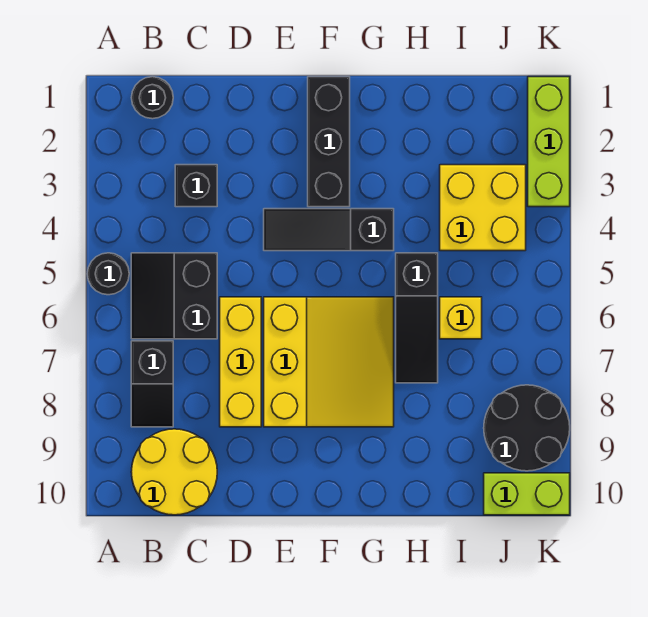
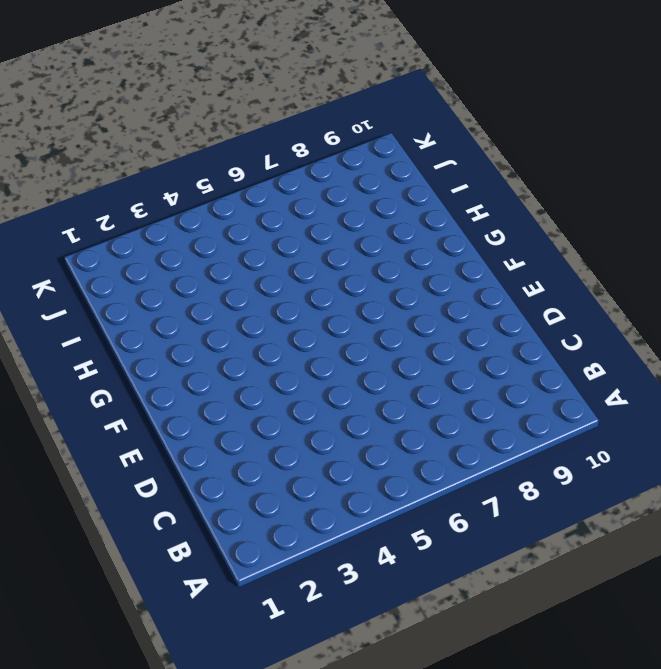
none -> black 1x1 round brick [87,253,129,295]
none -> black 1x1 round brick [131,77,173,119]
none -> black 2x2 slope [131,253,217,339]

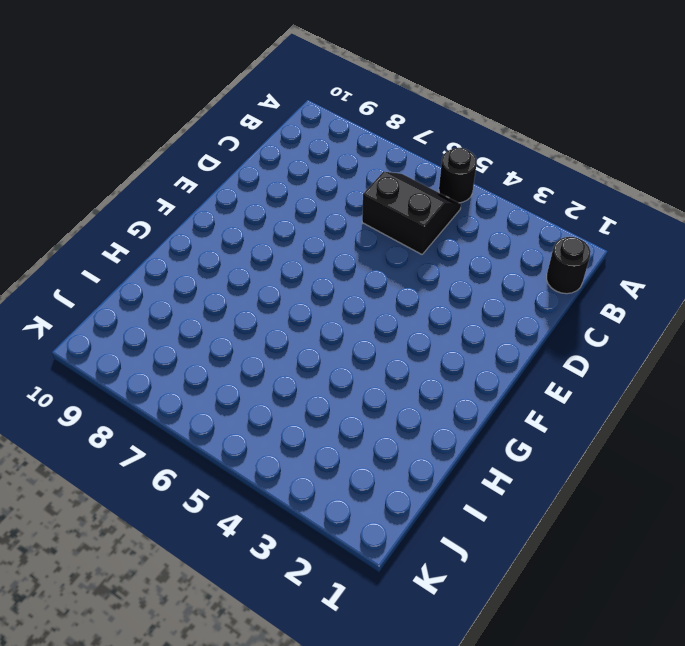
none -> black 1x2 slope [131,341,173,427]
none -> yellow 2x2 round brick [131,429,217,515]
none -> black 1x1 brick [175,165,217,207]

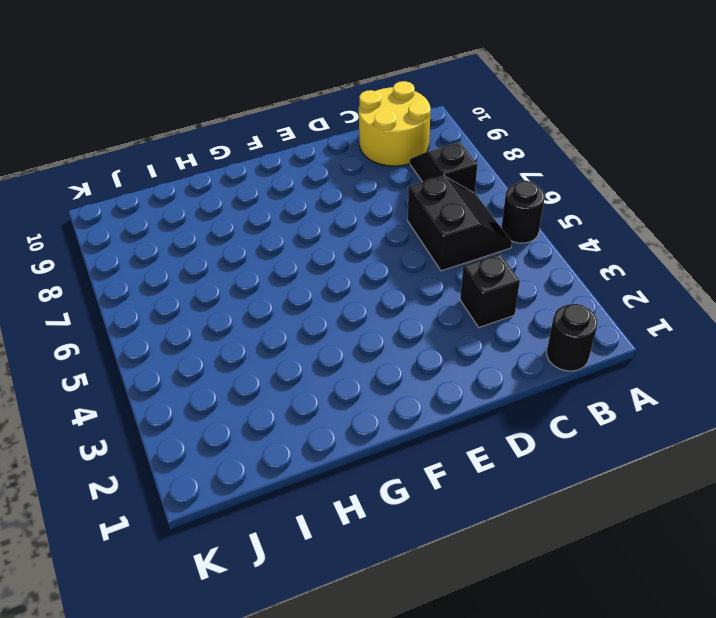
none -> yellow 1x3 brick [220,297,261,427]
none -> black 1x3 slope [264,209,394,251]
none -> yellow 3x3 slope [264,297,394,427]

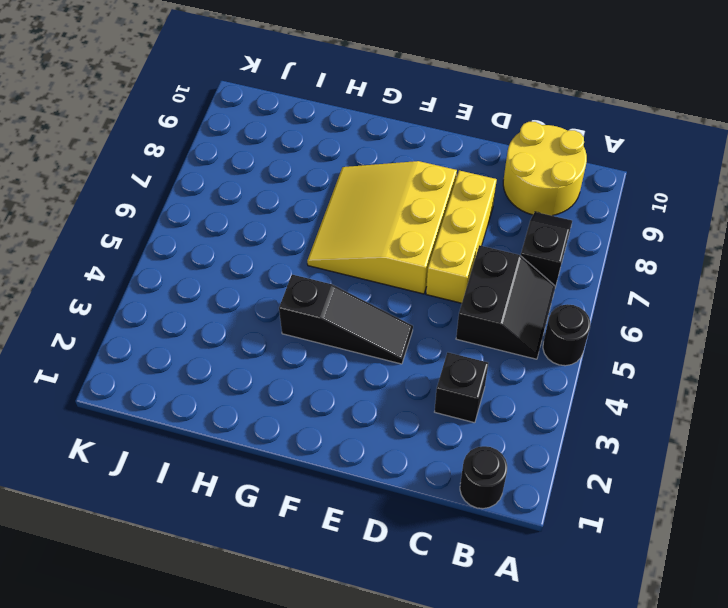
none -> black 1x3 brick [308,77,350,207]
none -> black 1x3 slope [396,253,438,383]
none -> yellow 2x2 brick [440,165,526,251]

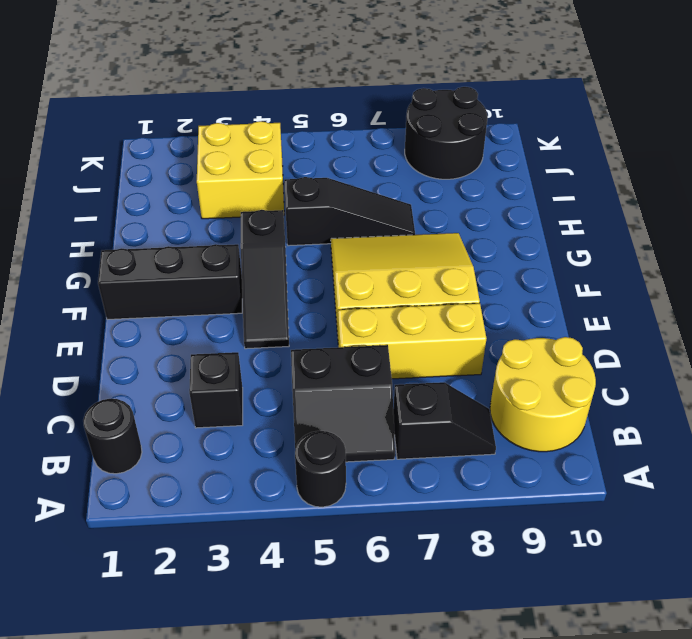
none -> yellow 1x1 brick [440,297,482,339]
none -> lime 1x2 brick [484,473,570,515]
none -> lime 1x3 brick [528,77,570,207]

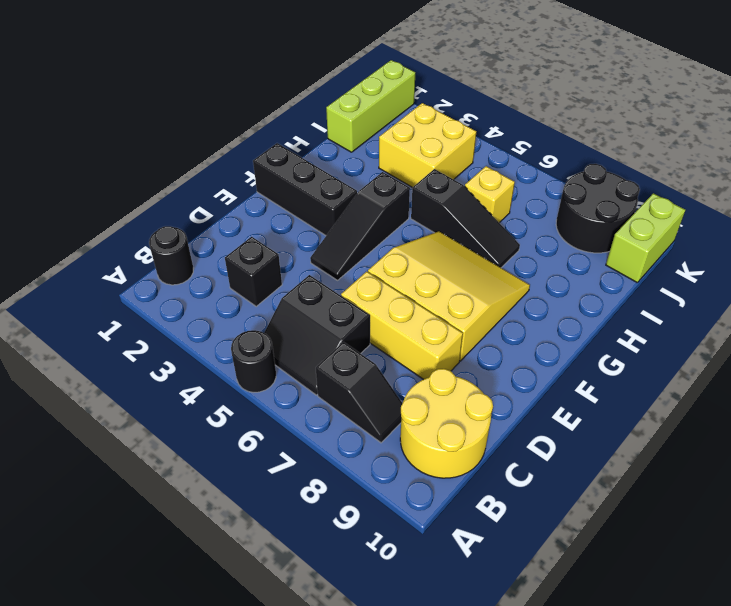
lime 1x3 brick [326,60,415,152] -> lime 1x3 brick turned to [528,77,570,207]

